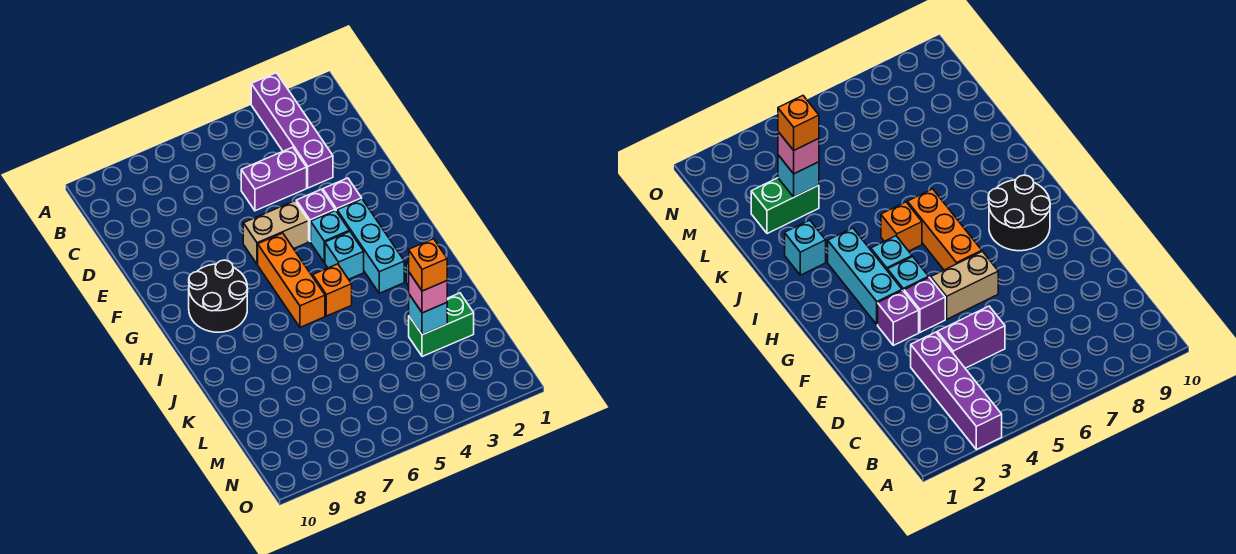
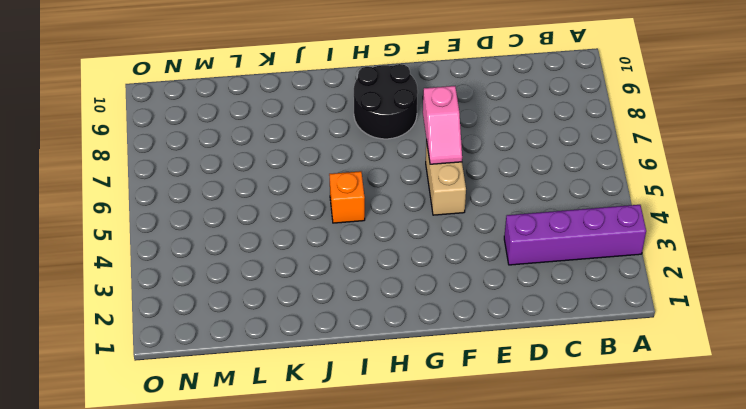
pink 1x2 slope [423,86,462,164] -> none
none -> purple 1x2 brick [241,147,307,211]
none -> purple 1x1 brick [323,178,362,211]
none -> purple 1x1 brick [296,189,335,241]

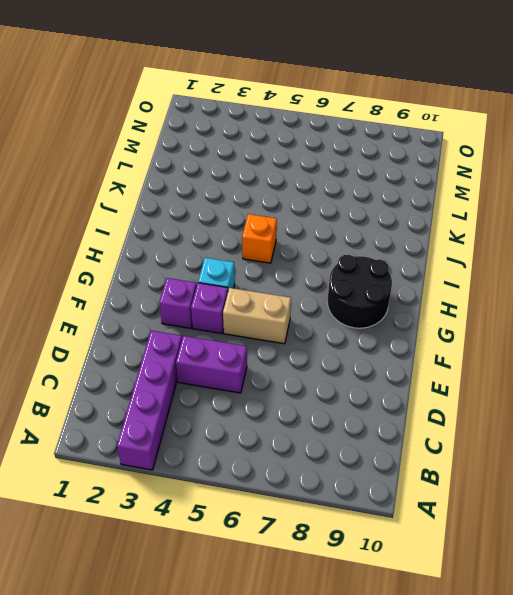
none -> cyan 1x3 brick [337,199,404,293]
none -> orange 1x3 brick [258,233,325,327]
none -> cyan 1x1 brick [325,231,364,279]

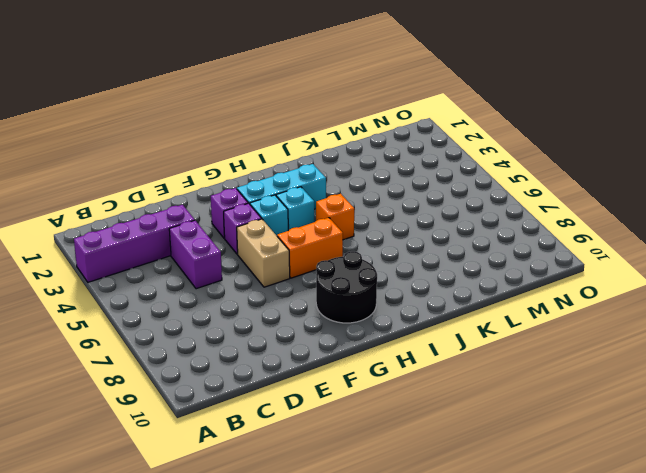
orange 1x2 brick [277,218,343,278] -> orange 1x3 brick [258,233,325,327]
none -> cyan 1x1 brick [785,220,826,275]
none -> green 1x2 brick [409,293,474,357]
none -> cyan 1x1 brick [409,295,447,335]

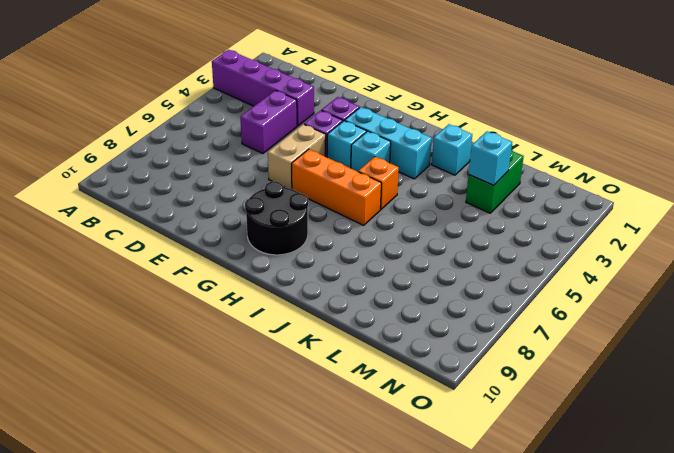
none -> pink 1x1 brick [409,273,447,313]
none -> orange 1x1 brick [409,239,447,291]

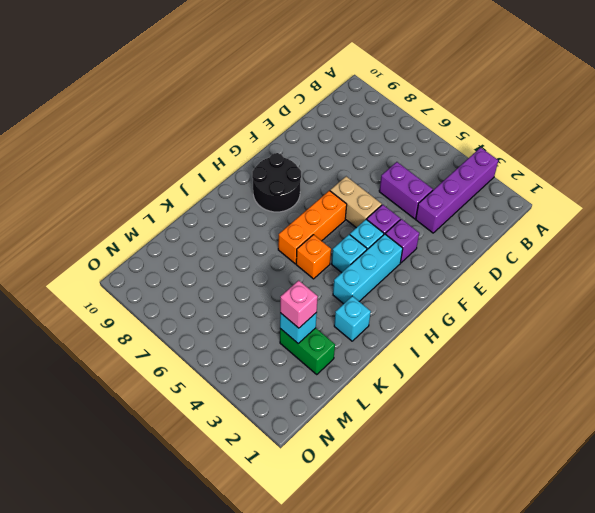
none -> orange 1x1 brick [409,239,447,291]

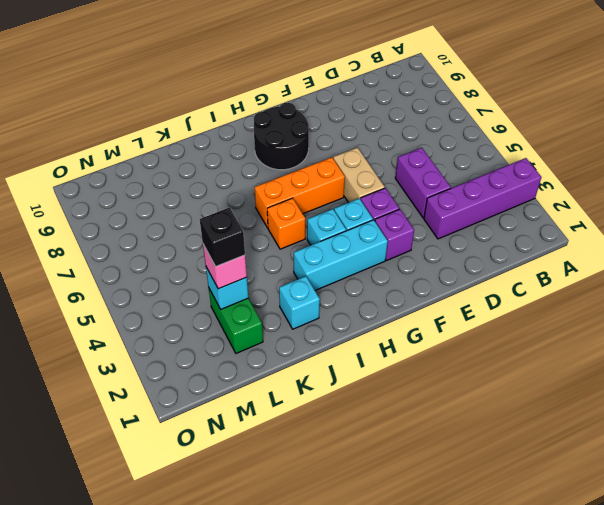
black 1x1 brick [200,207,245,267] -> orange 1x1 brick [409,239,447,291]

